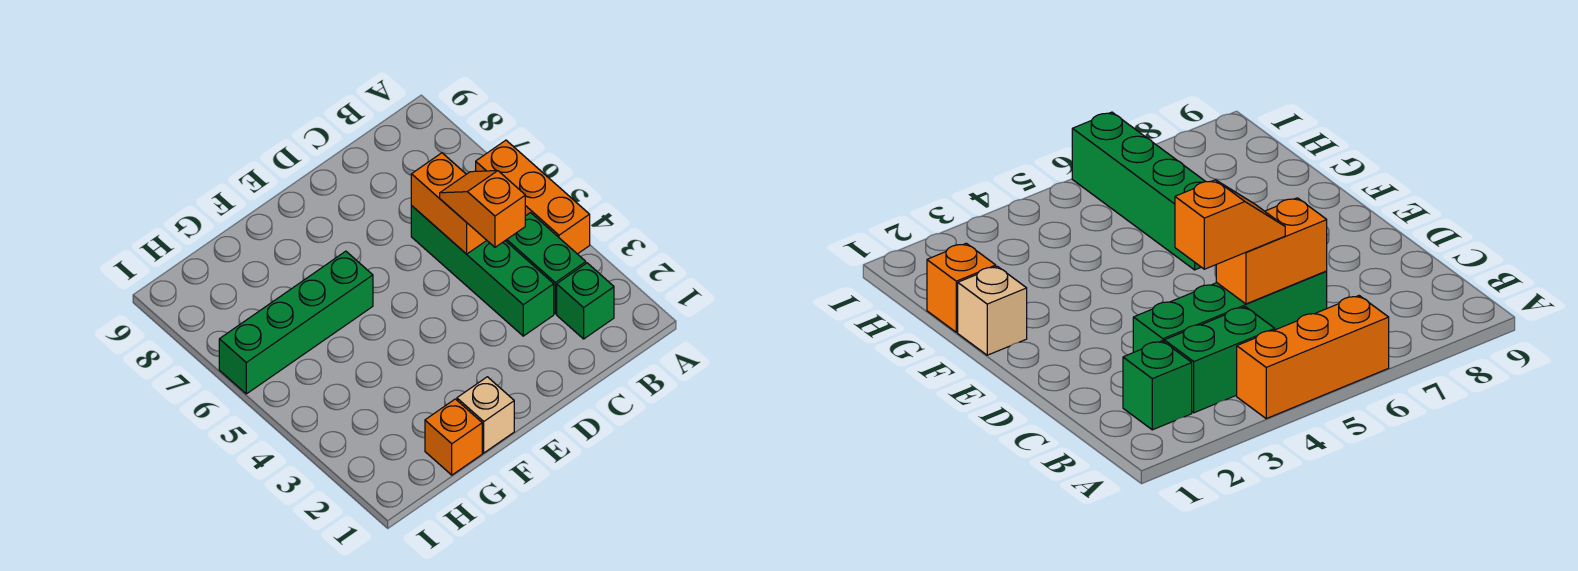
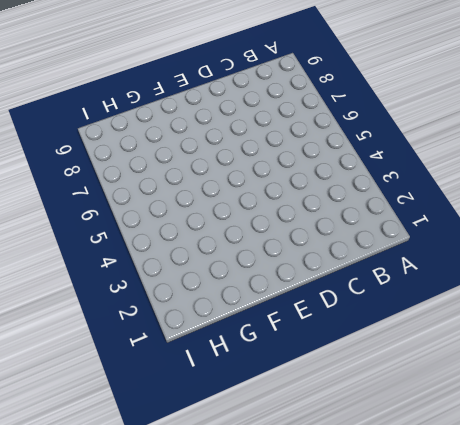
none -> orange 1x3 brick [476,140,590,254]
none -> green 1x1 brick [557,263,614,339]

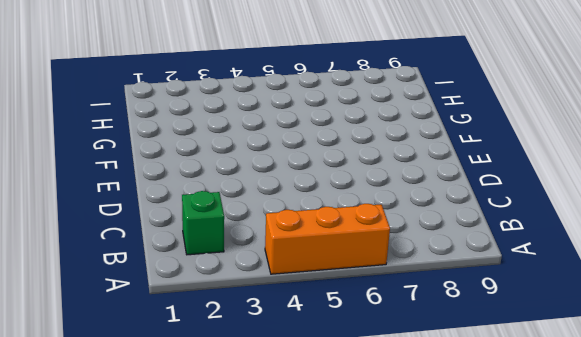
none -> green 1x2 brick [505,213,586,314]
none -> green 1x4 brick [411,206,554,336]

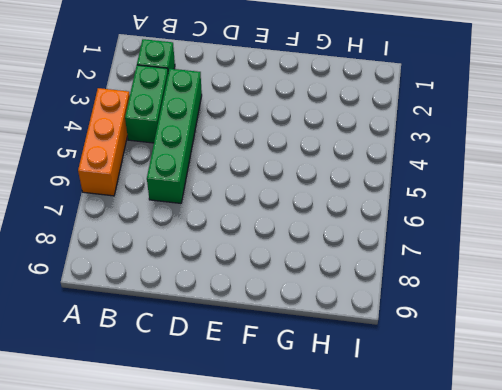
none -> tan 1x1 brick [457,377,514,453]
none -> green 1x4 brick [219,251,373,394]

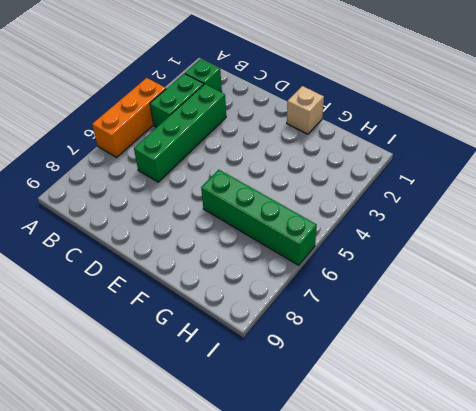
none -> orange 1x1 brick [425,399,482,475]
none -> orange 1x2 brick [411,153,487,254]

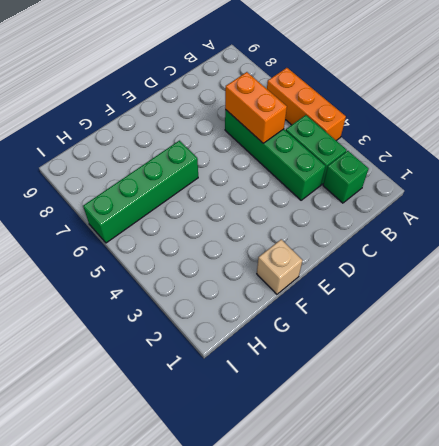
none -> orange 1x1 brick [425,399,482,475]
none -> orange 1x2 slope [440,171,525,247]

